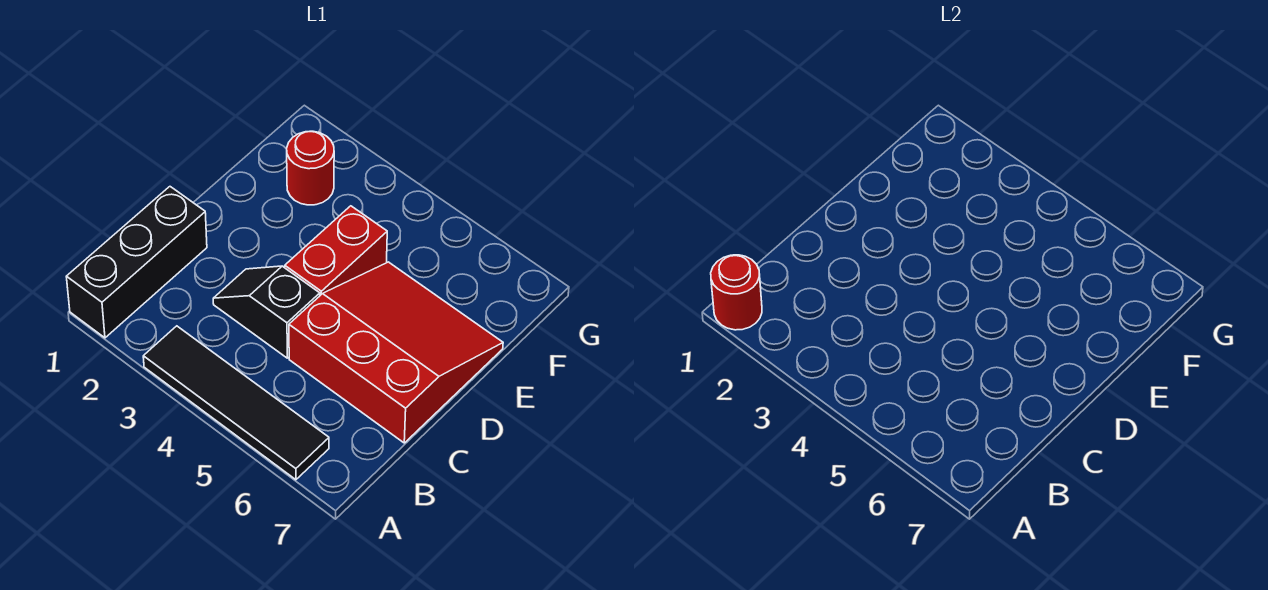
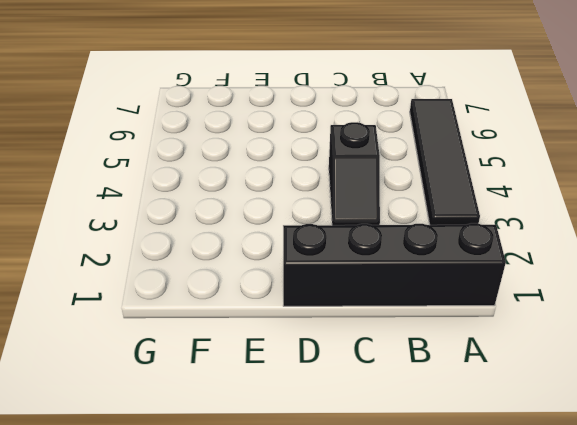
black 1x4 brick [283,223,506,306] -> black 1x3 brick [66,187,207,338]
none -> red 3x3 slope [289,262,503,443]
none -> red 1x2 brick [285,206,387,295]

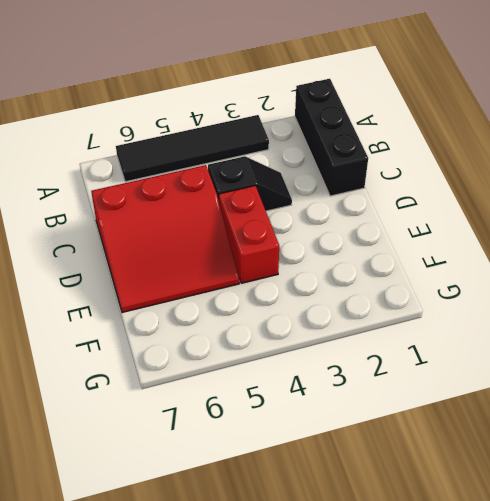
none -> red 1x1 round brick [287,131,334,205]
none -> red 1x1 round brick [711,255,762,330]

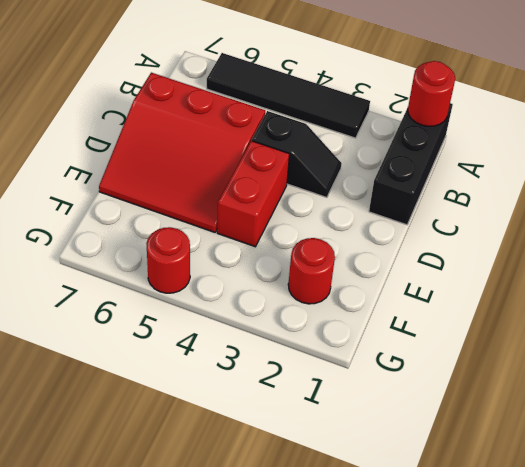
red 1x1 round brick [146,227,190,293] -> none

